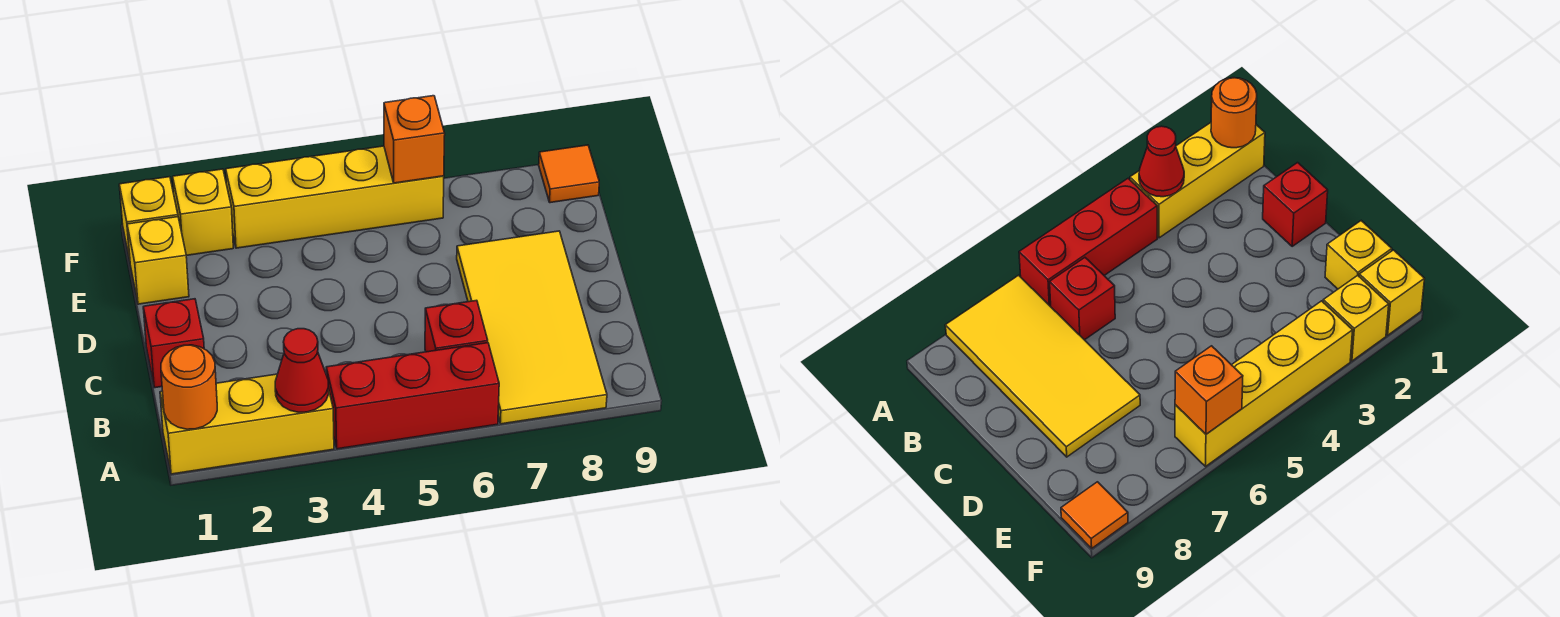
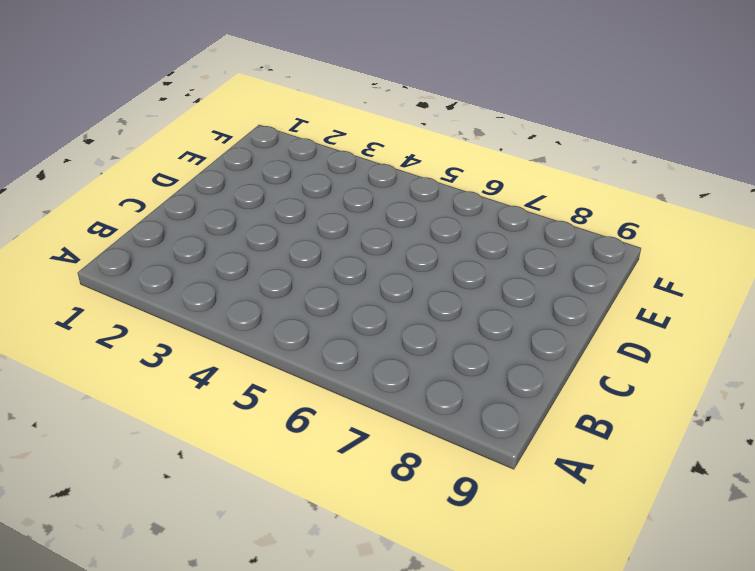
none -> yellow 1x3 brick [160,374,334,474]
none -> red 1x3 brick [326,343,499,449]
none -> yellow 2x4 tile [457,231,607,424]

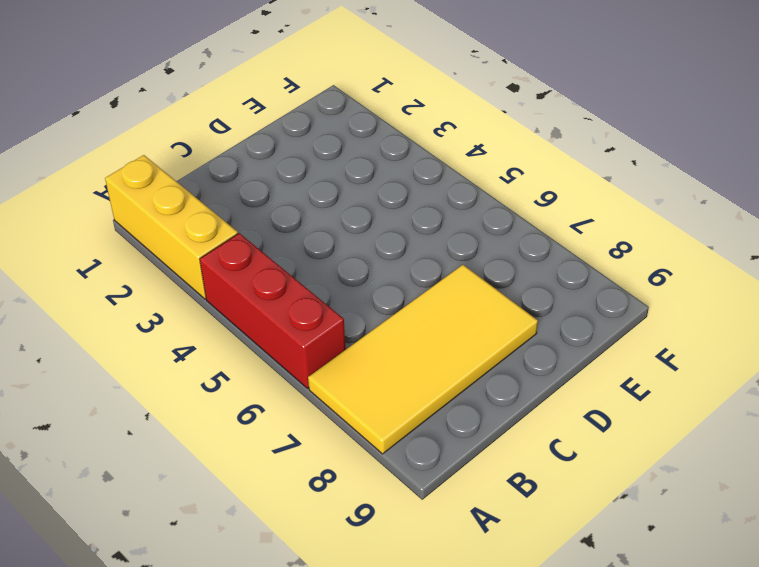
none -> red 1x1 brick [425,300,488,352]
none -> red 1x1 brick [143,299,204,388]
none -> yellow 1x1 brick [127,217,189,304]

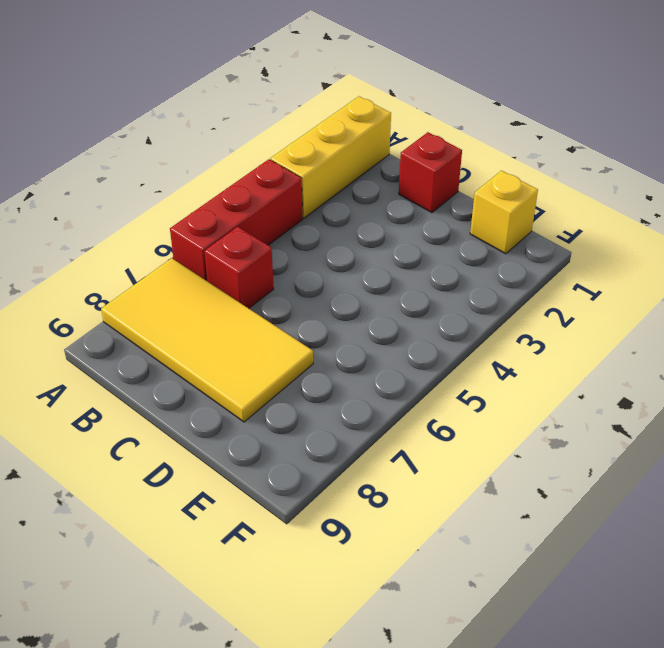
none -> yellow 1x1 brick [119,177,178,261]
none -> yellow 1x1 brick [173,169,233,255]
none -> yellow 1x4 brick [226,146,444,248]

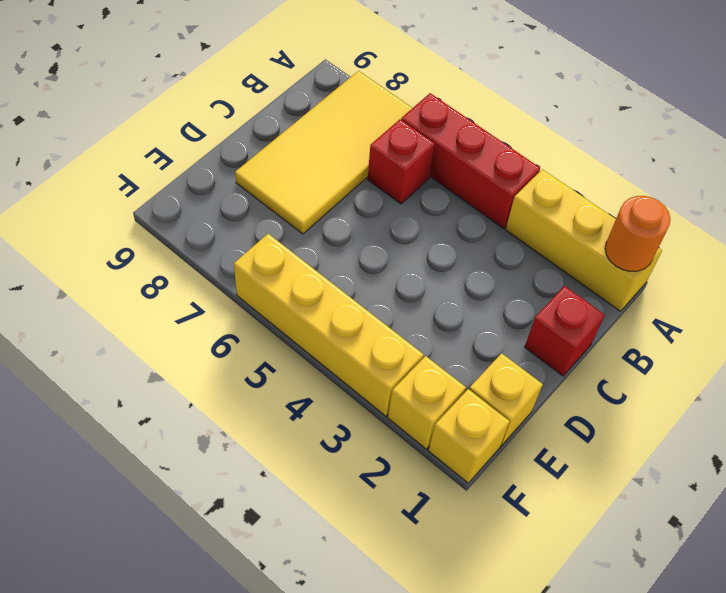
none -> orange 1x1 tile [539,145,599,203]
none -> red 1x1 cone [275,329,329,412]
none -> orange 1x1 brick [384,96,445,183]

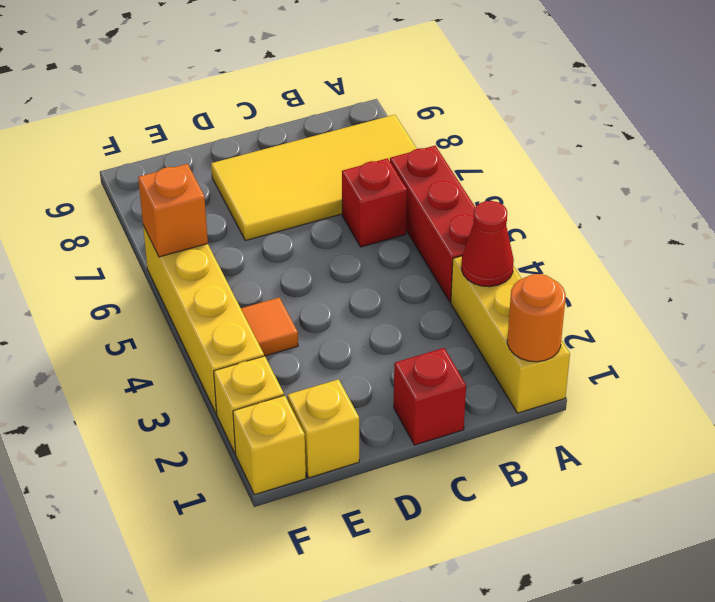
orange 1x1 tile [241,298,298,356] -> orange 1x1 tile moved to [539,145,599,203]

